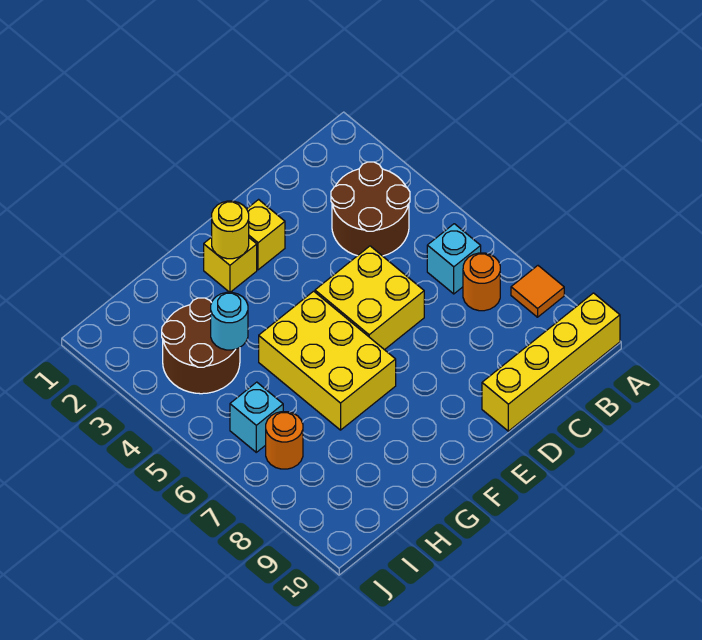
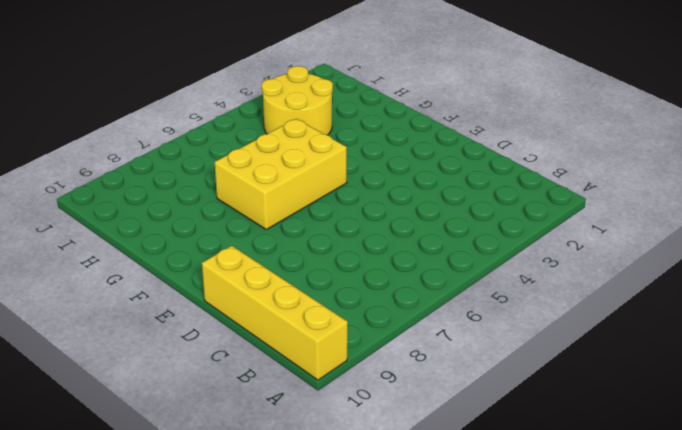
yellow 2x2 round brick [262,66,333,135] -> brown 2x2 round brick [162,298,240,394]
none -> orange 1x1 tile [511,266,564,317]
none -> brown 2x2 round brick [331,162,410,256]
none -> cyan 1x1 brick [427,224,481,294]

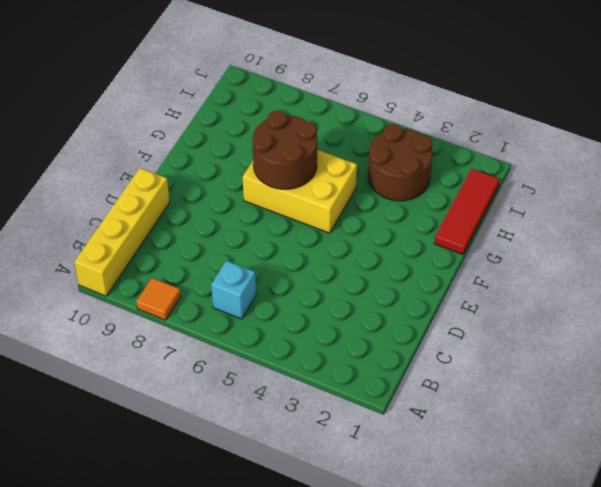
brown 2x2 round brick [253,111,317,189] -> brown 2x2 round brick moved to [331,162,410,256]
red 1x3 tile [434,169,500,254] -> none
none -> orange 1x1 round brick [463,253,500,311]
none -> yellow 2x2 brick [315,246,424,350]
none -> yellow 1x1 brick [247,200,285,270]

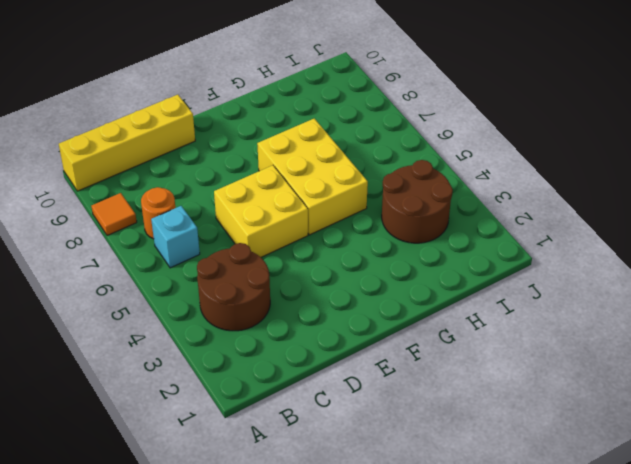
none -> yellow 1x1 brick [247,200,285,270]
none -> yellow 1x1 brick [204,237,257,292]
none -> cyan 1x1 brick [230,382,283,452]

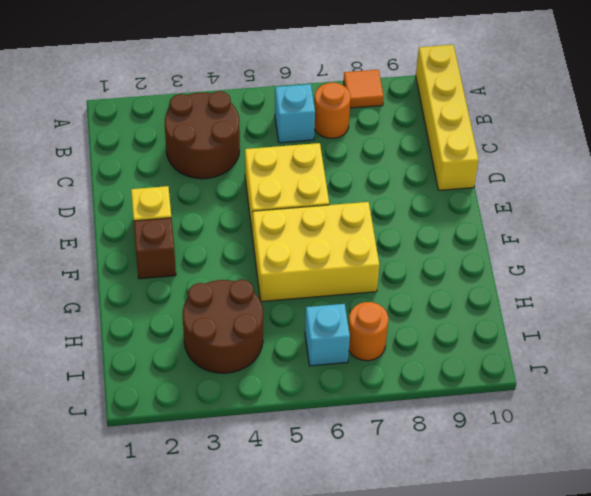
brown 1x1 brick [134,218,176,279] -> yellow 1x1 brick [204,237,257,292]
none -> yellow 1x1 round brick [212,201,249,259]
none -> cyan 1x1 round brick [211,292,248,350]

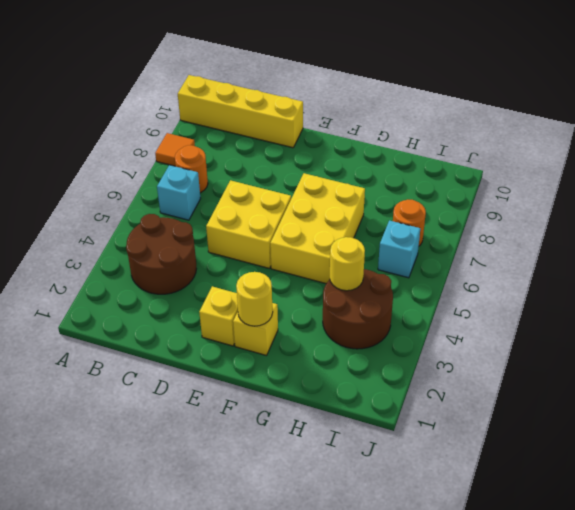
yellow 1x1 round brick [330,237,365,291] -> cyan 1x1 round brick [211,292,248,350]

